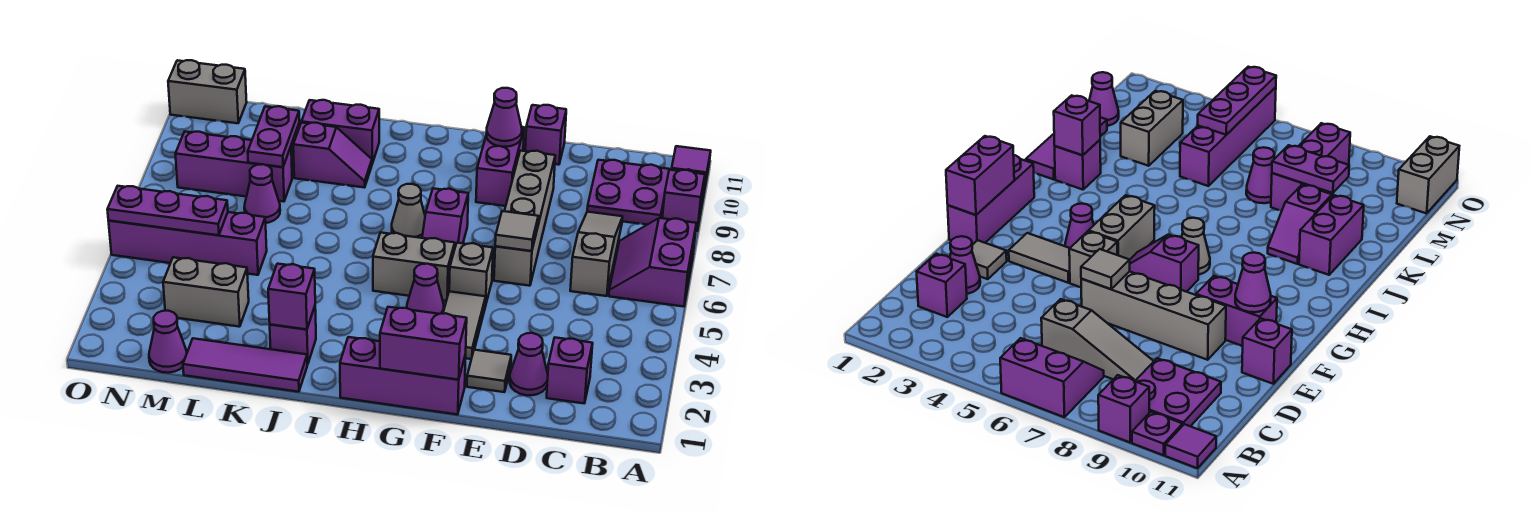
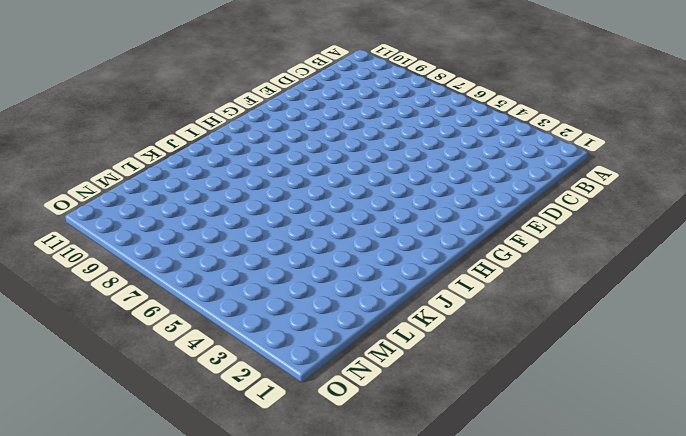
none -> purple 2x2 slope [609,218,696,307]
none -> purple 1x1 brick [662,170,705,231]
none -> purple 1x1 plate [1132,412,1183,455]
none -> purple 1x1 tile [672,146,711,179]

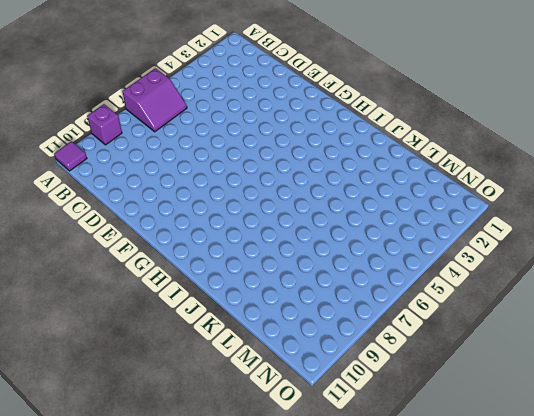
none -> purple 1x1 plate [1132,412,1183,455]
none -> purple 2x2 plate [587,160,670,225]
none -> purple 1x1 brick [547,338,593,403]
none -> grey 1x3 slope [570,212,623,296]

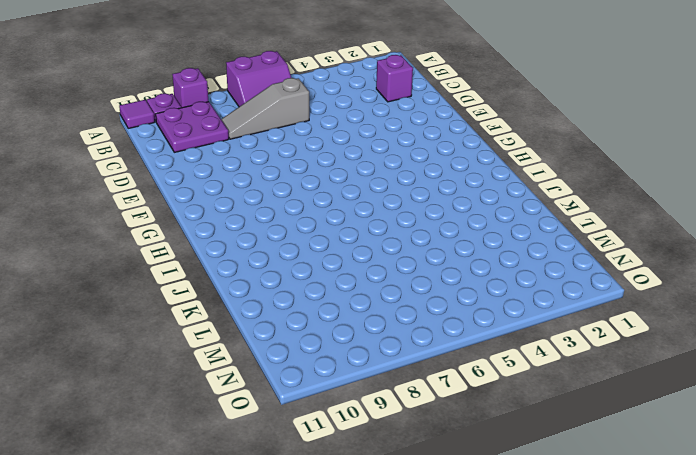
none -> purple 1x1 cone [510,333,548,395]
none -> grey 1x1 tile [467,350,511,392]
none -> grey 1x4 brick [494,151,555,286]
none -> purple 1x1 brick [525,105,566,165]

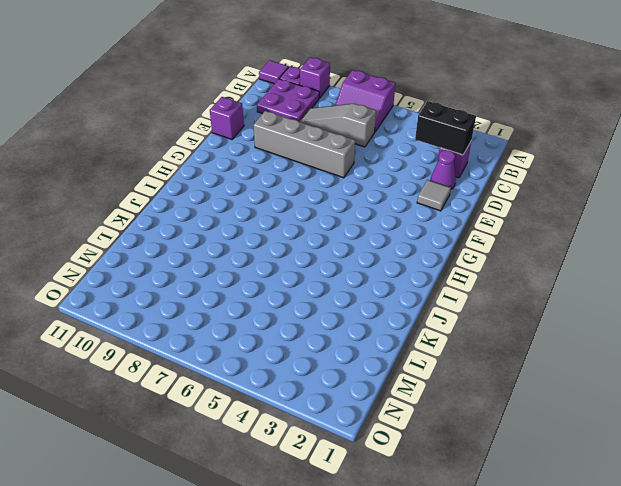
black 1x2 brick [415,101,476,155] -> none
none -> purple 1x3 brick [340,337,466,415]
none -> grey 1x2 tile [443,291,486,359]
none -> grey 1x1 brick [449,243,493,306]
none -> purple 1x2 brick [476,127,524,206]

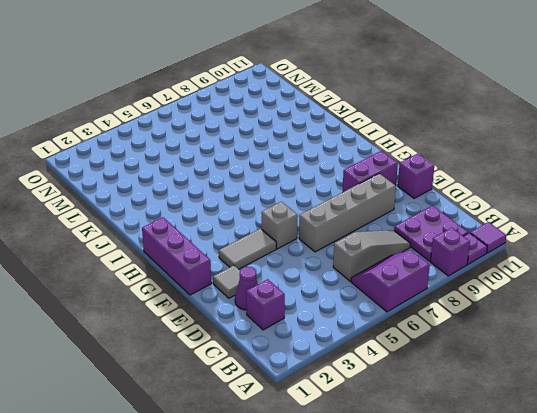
none -> purple 1x1 cone [407,264,444,314]
none -> grey 1x2 brick [373,233,455,301]
none -> purple 1x2 slope [422,188,468,247]
none -> grey 1x1 cone [392,184,425,238]

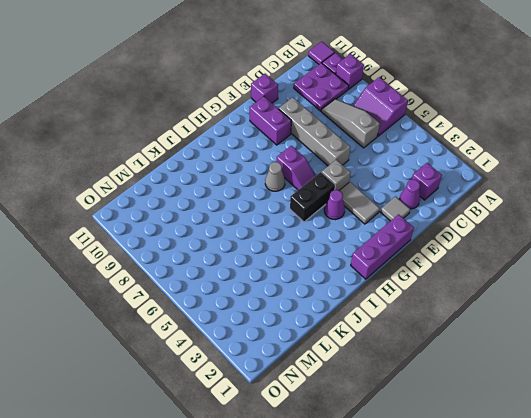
black 1x2 brick [290,172,335,222] -> grey 1x2 brick [373,233,455,301]
none -> purple 1x3 tile [183,338,307,392]
none -> purple 1x1 brick [270,307,316,364]
none -> purple 1x2 slope [293,123,372,188]
none -> purple 1x2 brick [302,100,379,163]

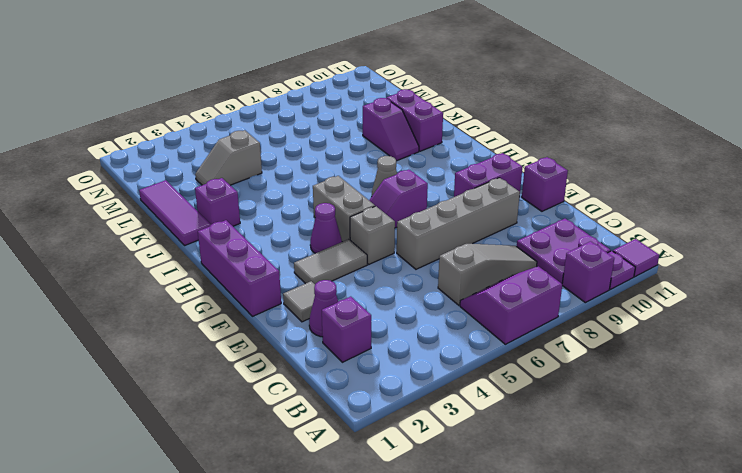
grey 1x2 slope [195,130,262,185] -> grey 1x2 brick [163,257,249,327]
none -> purple 1x4 brick [109,212,267,275]
none -> purple 1x1 cone [244,164,280,223]
none -> purple 1x3 brick [175,132,292,202]
none -> purple 1x1 cone [149,311,187,373]

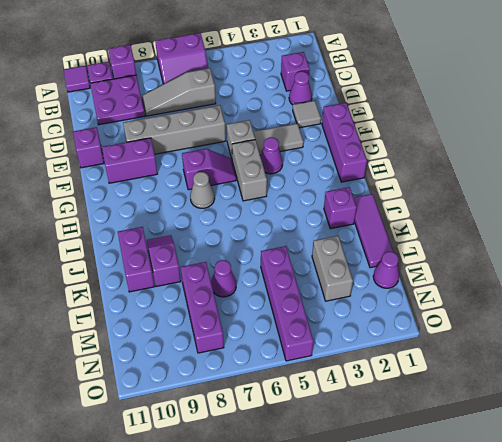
none -> grey 1x2 brick [168,60,247,123]
none -> grey 1x1 tile [495,211,538,251]
none -> purple 1x2 brick [380,307,467,380]
none -> purple 1x1 cone [487,88,522,147]

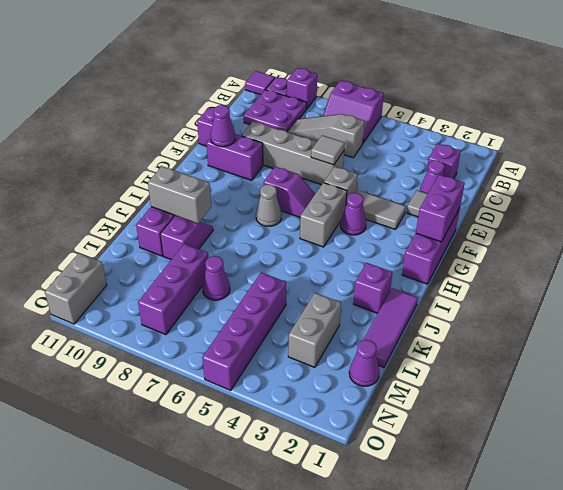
grey 1x2 brick [148,166,211,224] -> none
none -> purple 1x1 brick [268,264,315,329]
none -> purple 1x2 plate [248,106,299,167]
none -> purple 1x3 plate [107,186,228,235]

